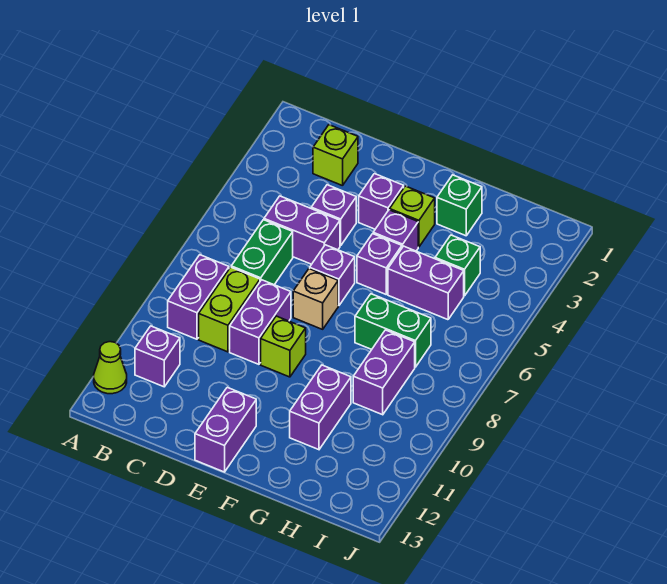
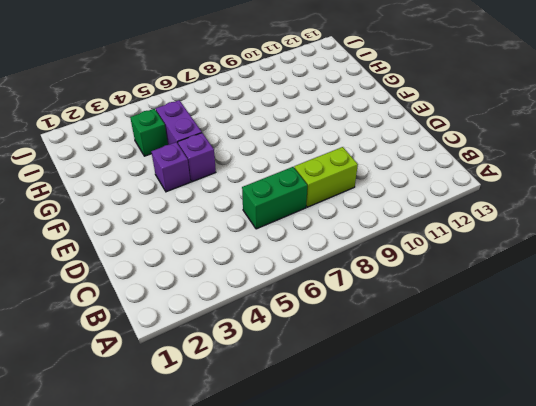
none -> lime 1x1 cone [94,342,127,394]
none -> purple 1x2 brick [168,255,229,339]
none -> purple 1x1 brick [135,326,180,387]

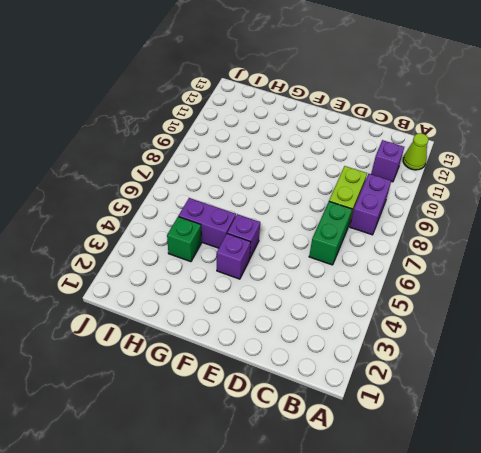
none -> lime 1x1 brick [313,125,358,186]
none -> purple 1x2 brick [264,196,340,264]
none -> purple 1x1 brick [311,185,356,246]

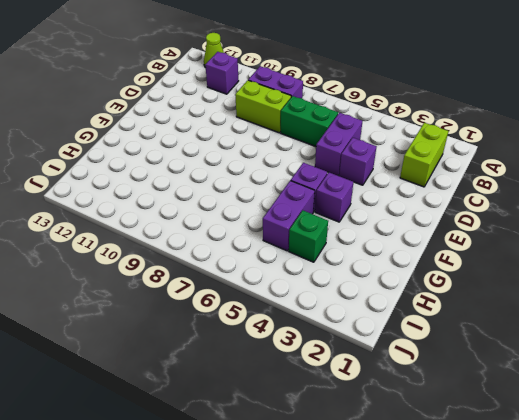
lime 1x2 brick [400,123,448,187] -> lime 1x1 brick [313,125,358,186]
none -> purple 1x2 brick [230,280,291,364]
none -> purple 1x1 brick [359,174,404,229]
none -> purple 1x1 brick [310,245,355,306]

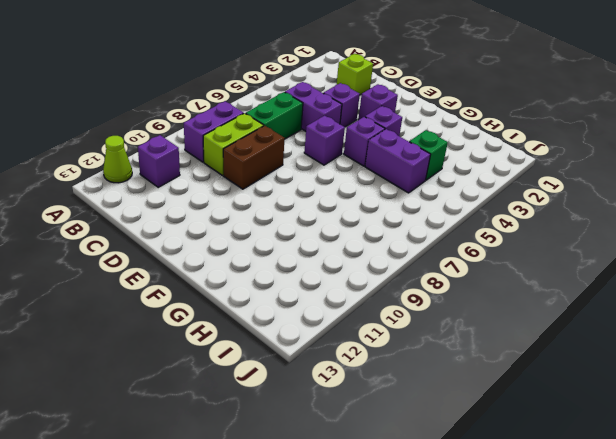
brown 1x2 brick [223,126,285,189] -> purple 1x2 brick [230,280,291,364]
none -> tan 1x1 brick [293,269,338,329]
none -> lime 1x1 brick [261,316,306,377]
none -> purple 1x2 brick [195,387,256,472]

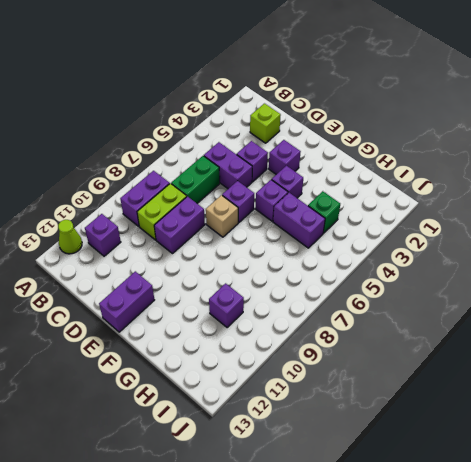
purple 1x1 brick [209,283,244,327] -> none
none -> lime 1x1 brick [261,316,306,377]
none -> lime 1x1 brick [390,186,435,247]
none -> green 1x1 brick [437,175,482,236]

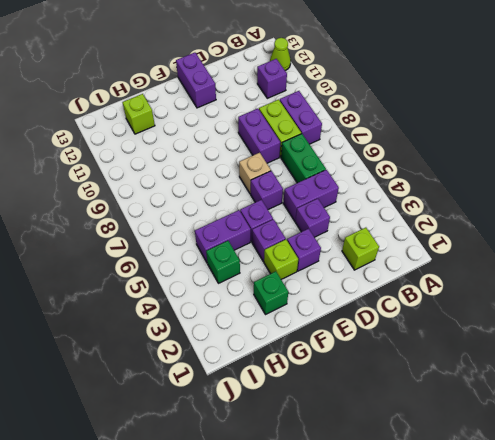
lime 1x1 brick [122,94,155,134] -> lime 1x1 brick moved to [261,316,306,377]
none -> green 1x2 brick [355,294,431,367]
none -> purple 1x2 brick [290,365,351,450]
none -> purple 1x2 brick [353,330,415,415]

